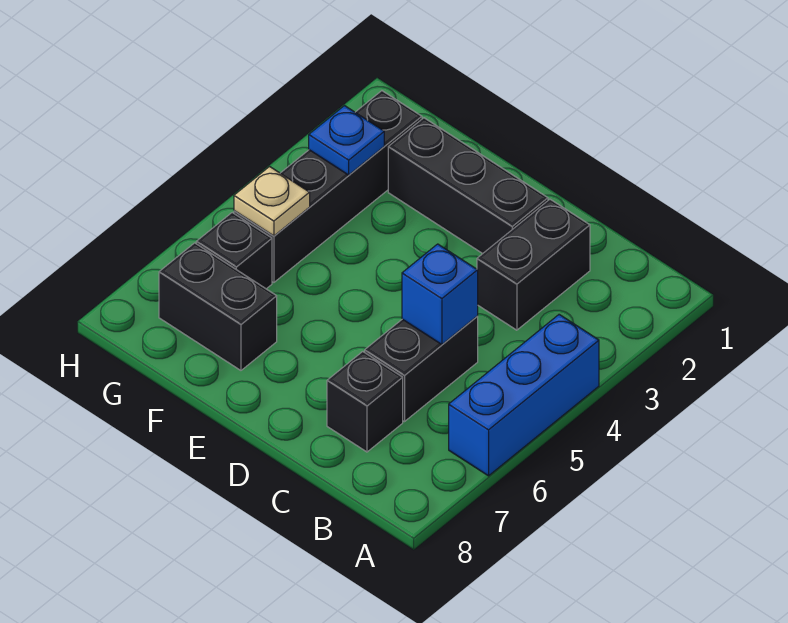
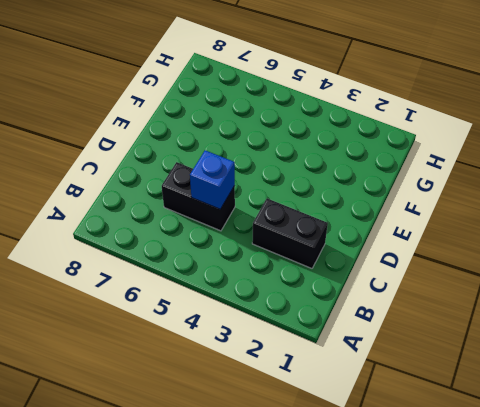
none -> blue 1x3 brick [449,315,599,476]
none -> black 1x1 brick [327,352,403,452]

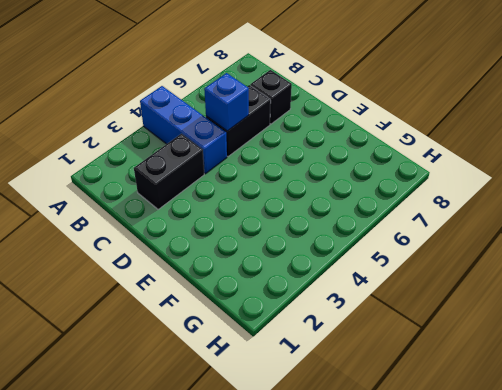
blue 1x3 brick [140,86,227,174] -> blue 1x3 brick turned to [449,315,599,476]
none -> black 1x3 brick [388,118,548,254]
none -> black 1x2 brick [159,243,277,370]

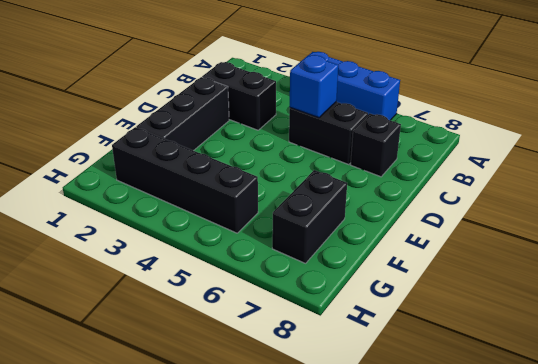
none -> black 1x1 brick [196,213,272,289]
none -> blue 1x1 plate [309,106,384,175]

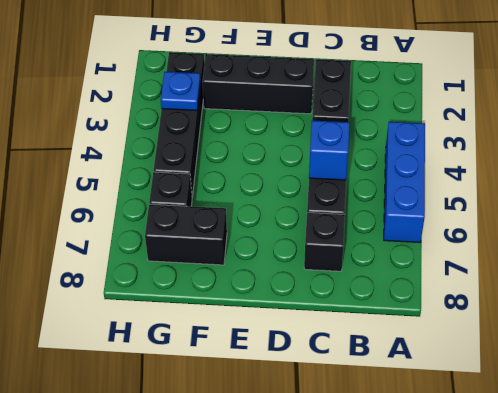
none -> tan 1x1 plate [234,167,310,236]

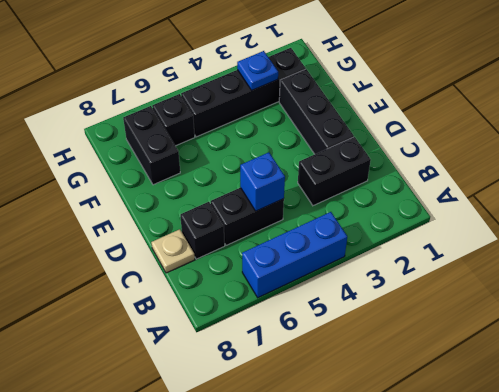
tan 1x1 plate [151,229,195,273] -> tan 1x1 plate moved to [234,167,310,236]

